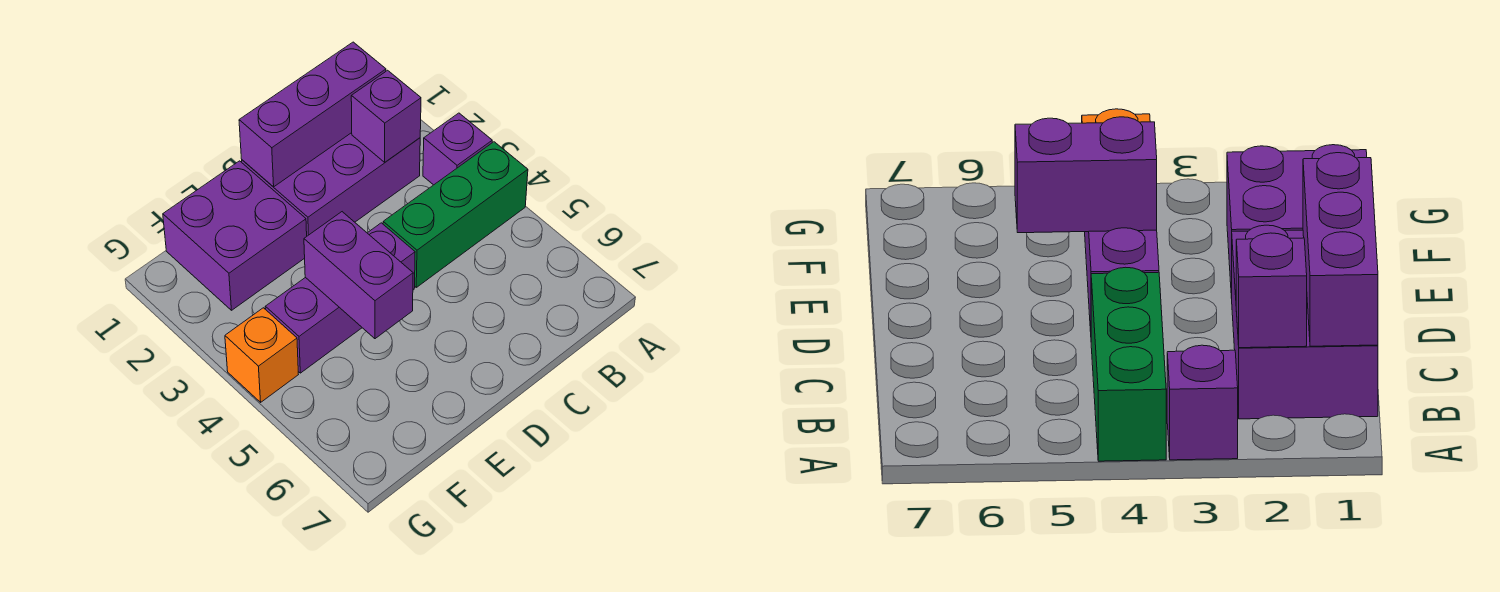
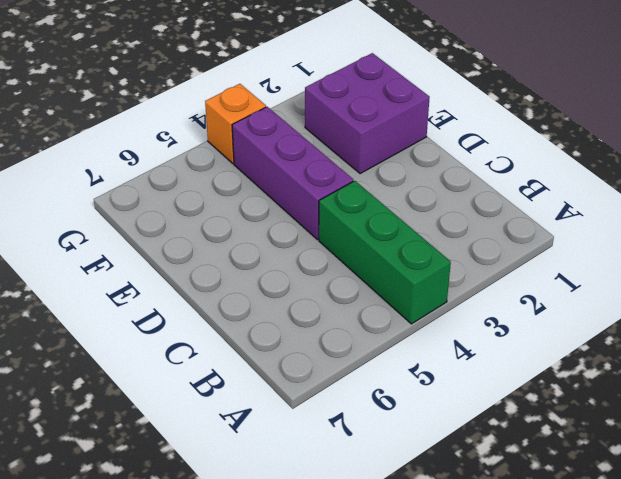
none -> purple 1x1 brick [423,113,492,185]
none -> purple 2x3 brick [242,133,420,236]

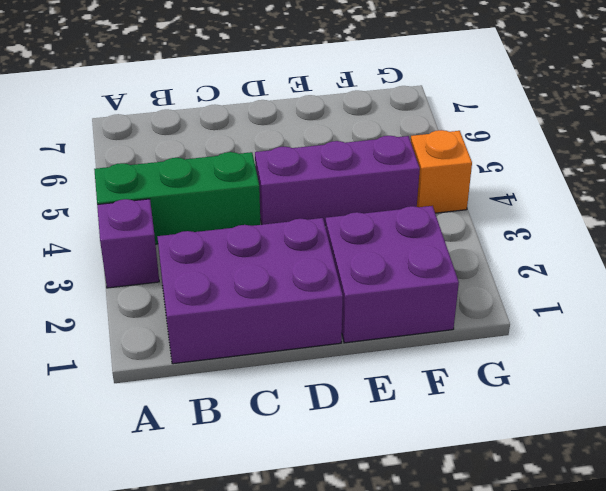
none -> purple 1x3 brick [239,42,386,187]
none -> purple 1x1 brick [351,70,421,162]

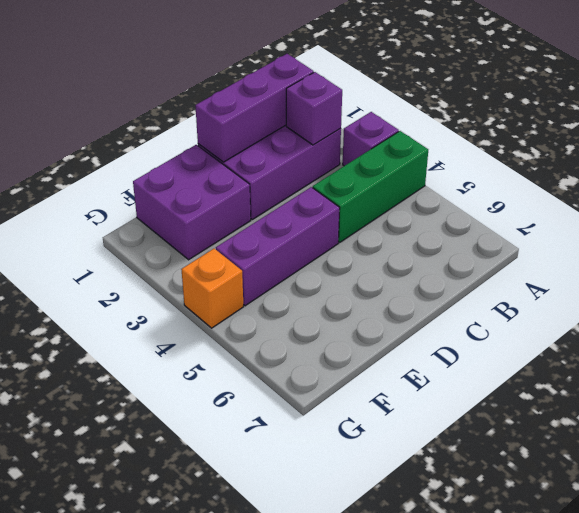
none -> purple 1x2 brick [304,212,413,339]

